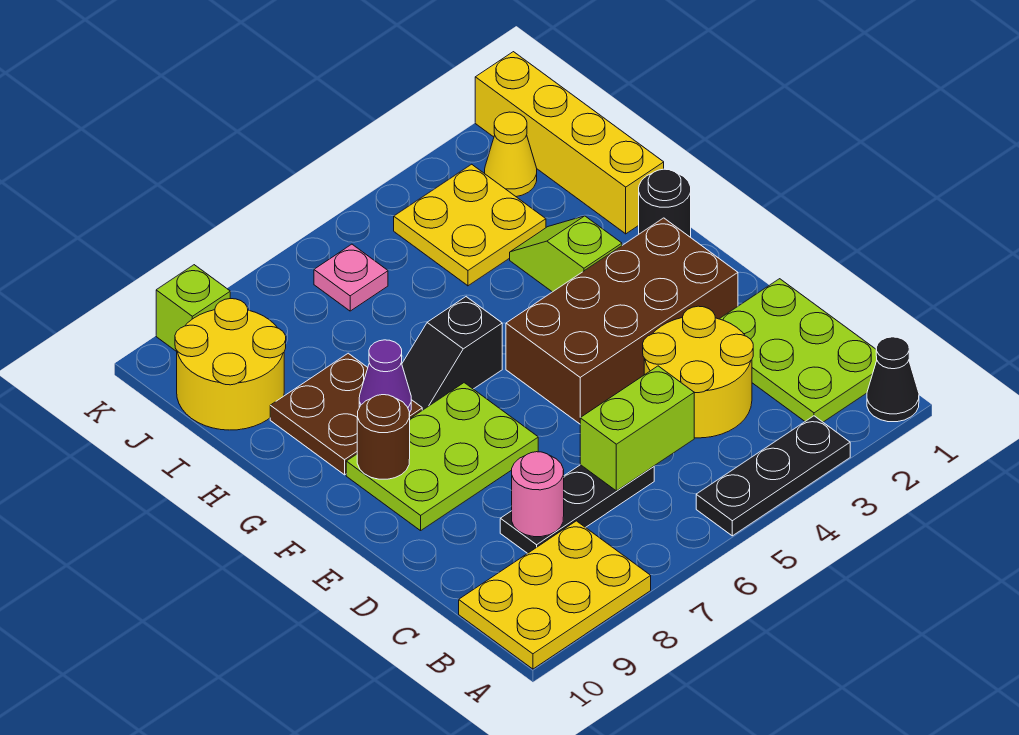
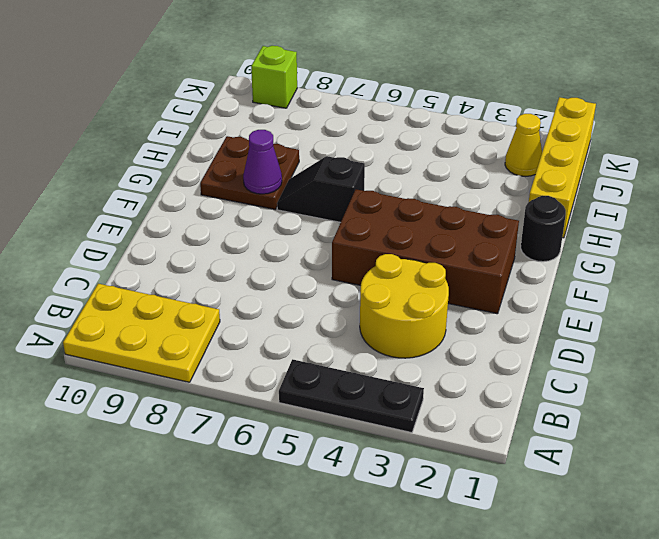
none -> black 1x1 cone [867,337,919,422]
none -> lime 2x3 plate [720,279,877,422]
none -> black 1x3 plate [500,465,654,553]

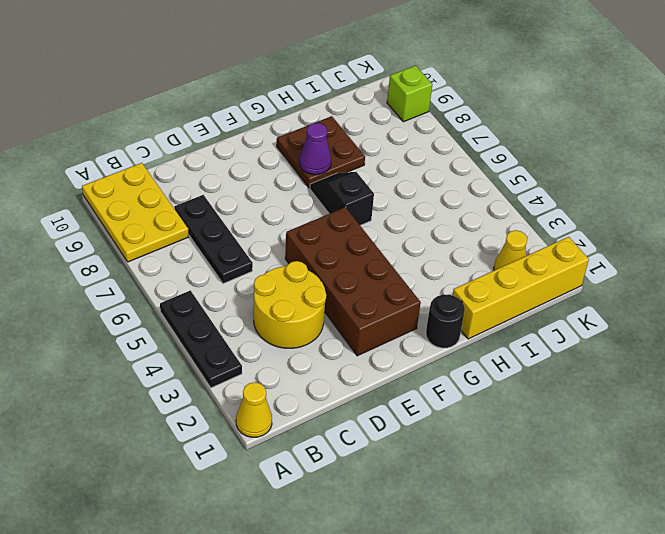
yellow 1x1 cone [236,382,272,437] -> black 1x1 cone [867,337,919,422]
none -> lime 2x3 plate [720,279,877,422]
none -> lime 2x3 plate [346,383,538,531]
none -> lime 1x2 slope [510,216,622,292]

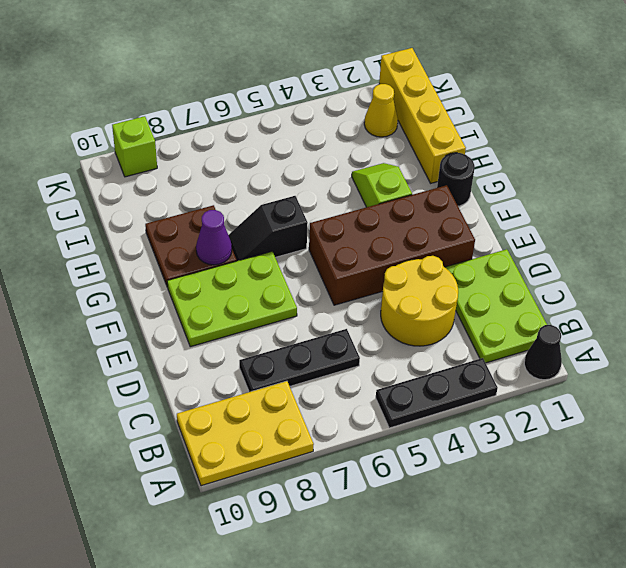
none -> yellow 2x2 plate [394,164,546,286]
none -> yellow 2x2 round brick [175,299,286,430]
none -> pink 1x1 plate [314,244,388,311]

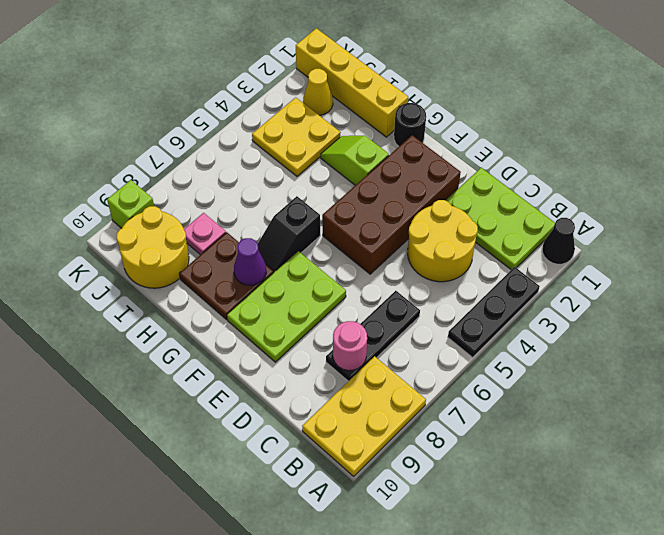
pink 1x1 plate [184,213,226,255] -> pink 1x1 plate moved to [314,244,388,311]
none -> lime 1x2 brick [580,366,694,491]
none -> brown 1x1 round brick [357,395,410,479]

